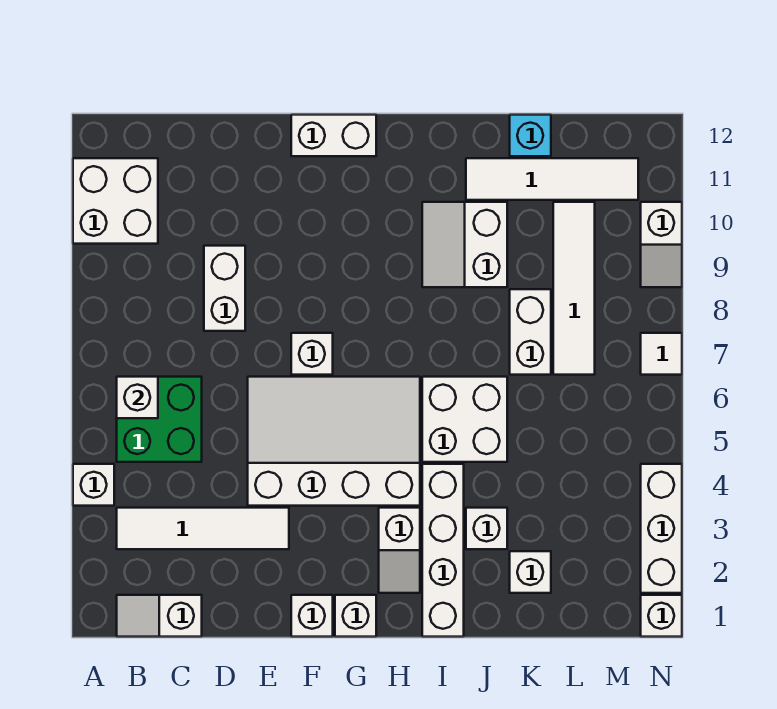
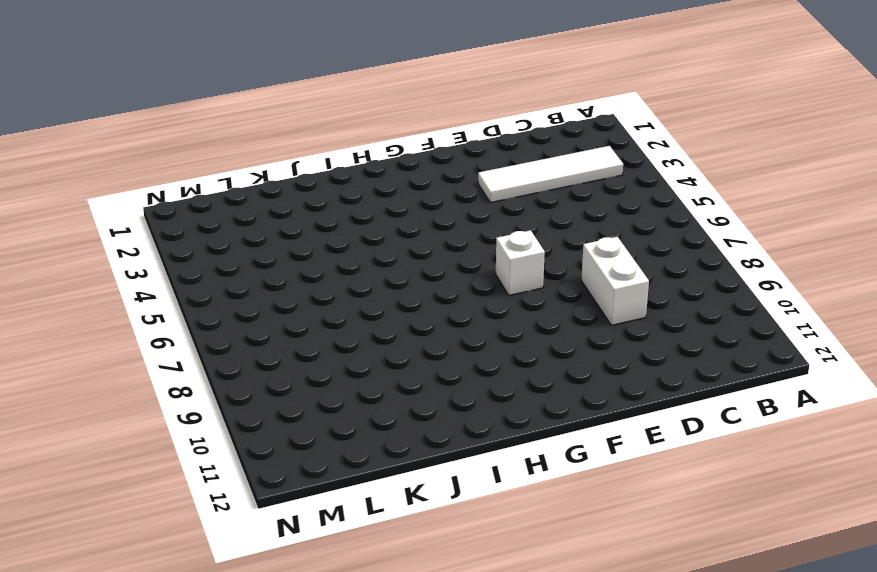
none -> white 1x1 brick [73,464,114,506]
none -> white 2x2 brick [73,158,158,244]
none -> white 1x2 slope [117,595,202,637]

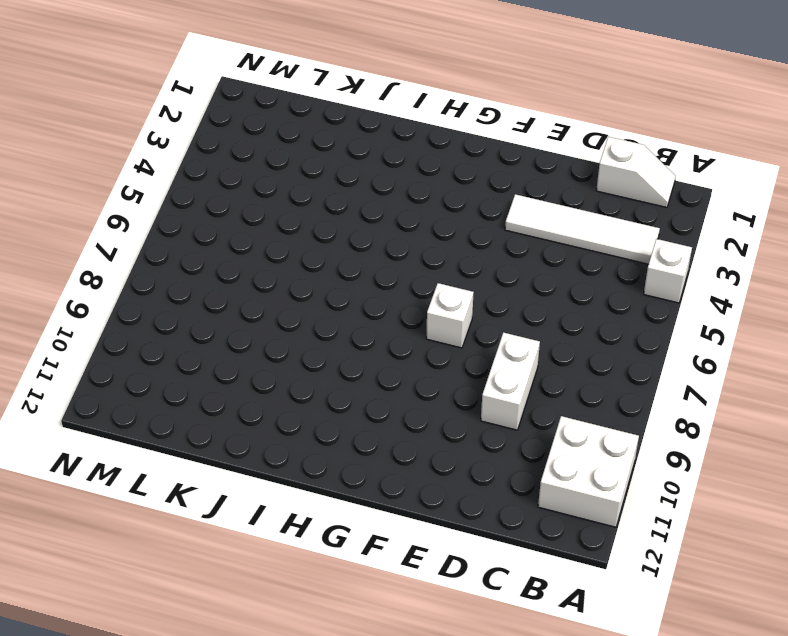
none -> green 2x2 brick [117,377,202,462]
none -> white 3x4 slope [248,377,420,506]
none -> white 1x1 brick [291,595,333,637]

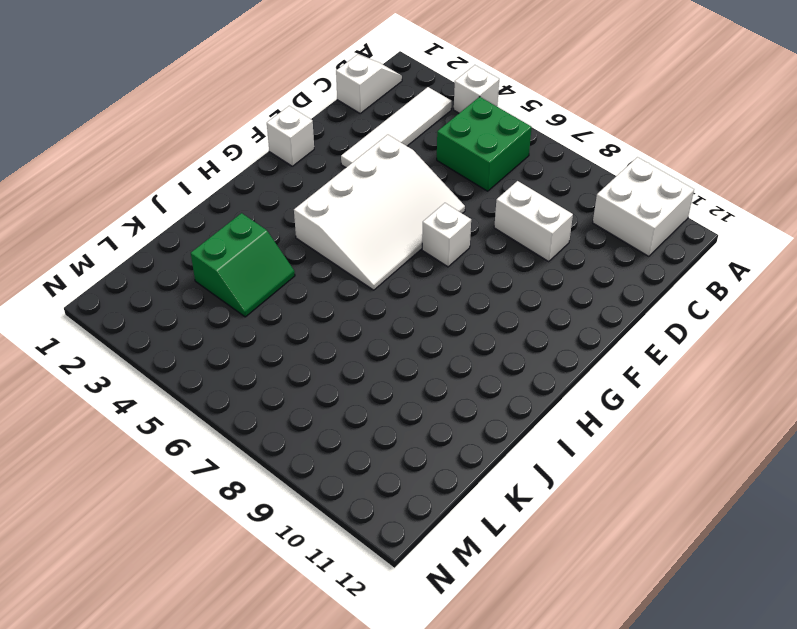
green 2x2 slope [191,213,295,317] -> white 1x1 brick [466,508,507,549]
none -> white 1x2 brick [291,115,376,156]
none -> white 1x1 brick [335,595,376,637]
none -> white 1x2 slope [379,508,420,593]

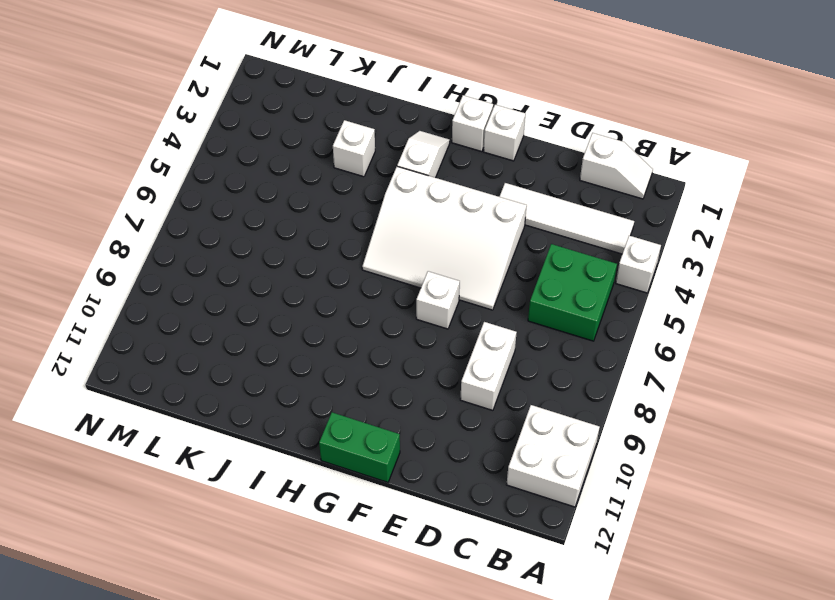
green 1x2 brick [319,412,400,482] -> white 1x2 brick [291,115,376,156]
none -> white 1x4 brick [422,464,464,637]
none -> white 2x2 brick [422,377,507,462]
none -> white 2x2 slope [422,202,507,287]

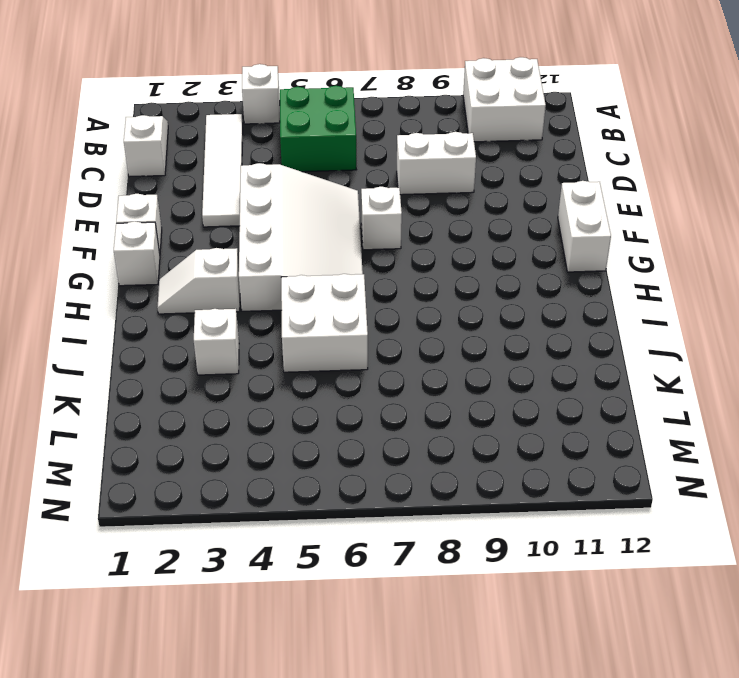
none -> white 1x4 brick [422,464,464,637]
none -> white 2x2 slope [422,202,507,287]
none -> white 1x4 tile [466,158,638,200]

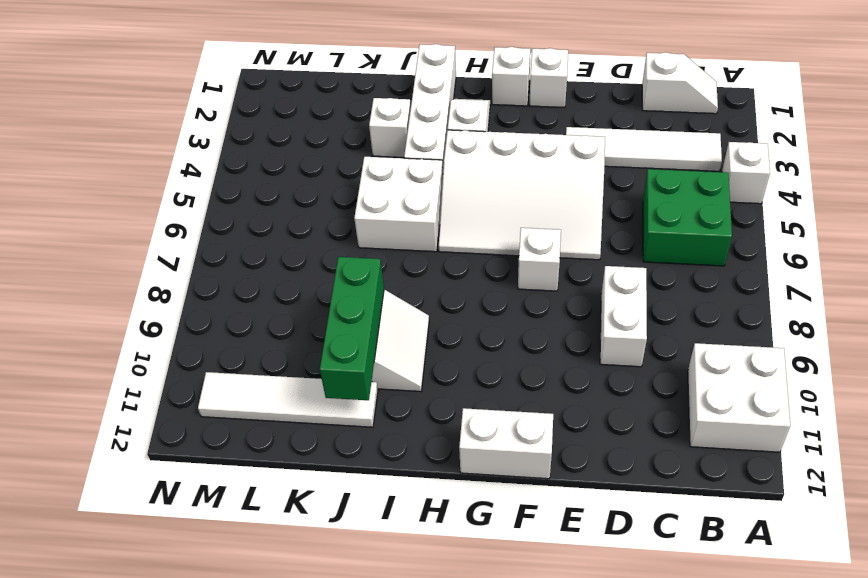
green 1x3 brick [320,257,384,400] -> none
none -> white 1x1 brick [510,551,551,593]
none -> white 1x2 brick [510,289,551,375]
none -> cyan 1x1 brick [510,115,551,156]

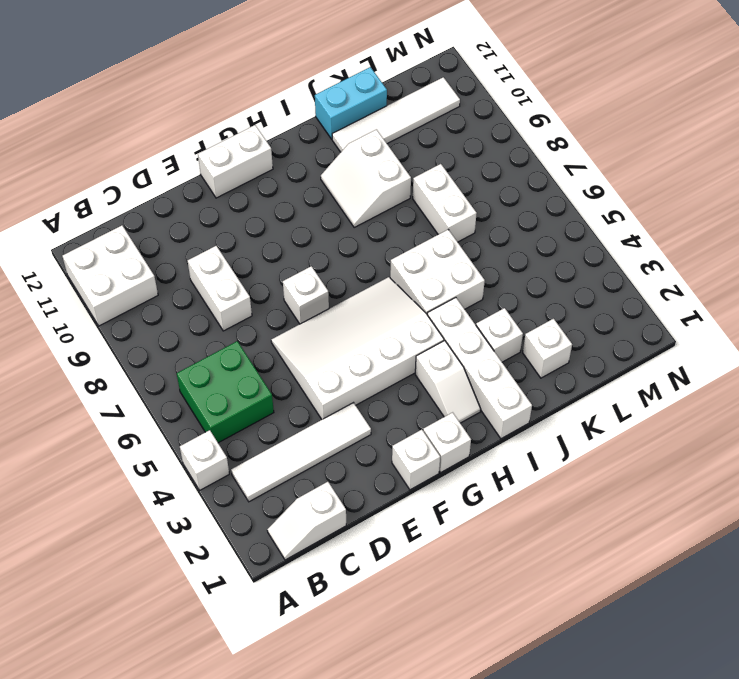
cyan 1x2 brick [315,67,387,139] -> cyan 1x1 brick [510,115,551,156]
none -> white 1x4 tile [553,202,595,375]
none -> white 1x1 brick [641,595,682,637]
none -> white 1x3 brick [641,464,682,593]

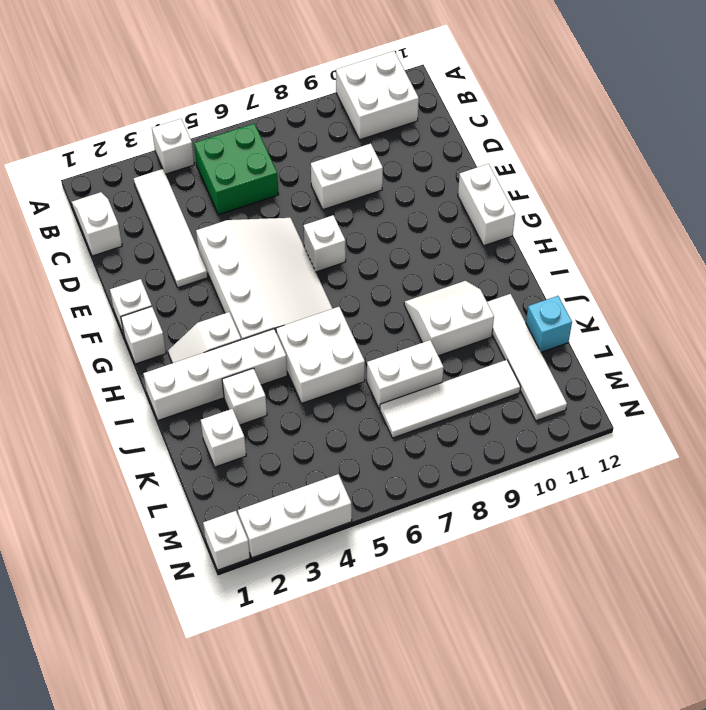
none -> white 1x1 tile [641,333,682,375]
none -> white 1x2 slope [641,202,682,287]
none -> white 1x1 brick [117,377,158,418]

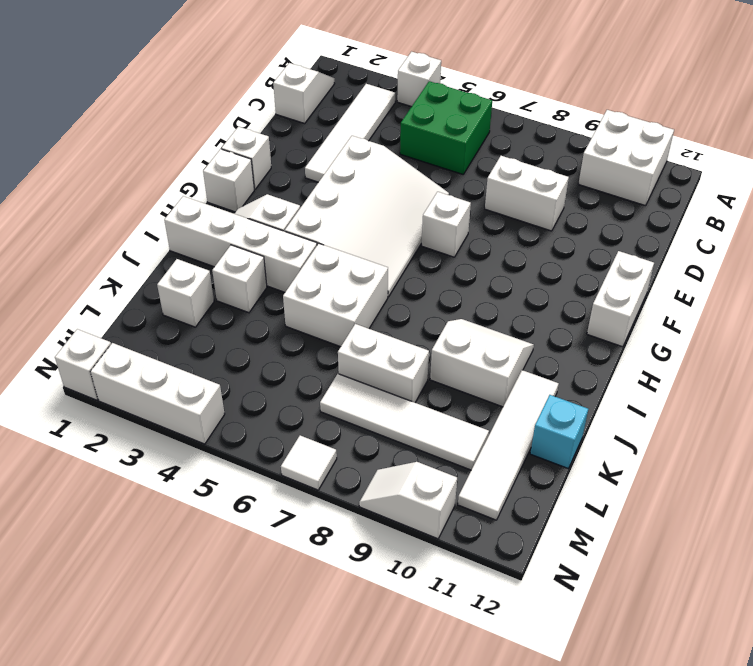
none -> white 1x1 brick [117,377,158,418]

